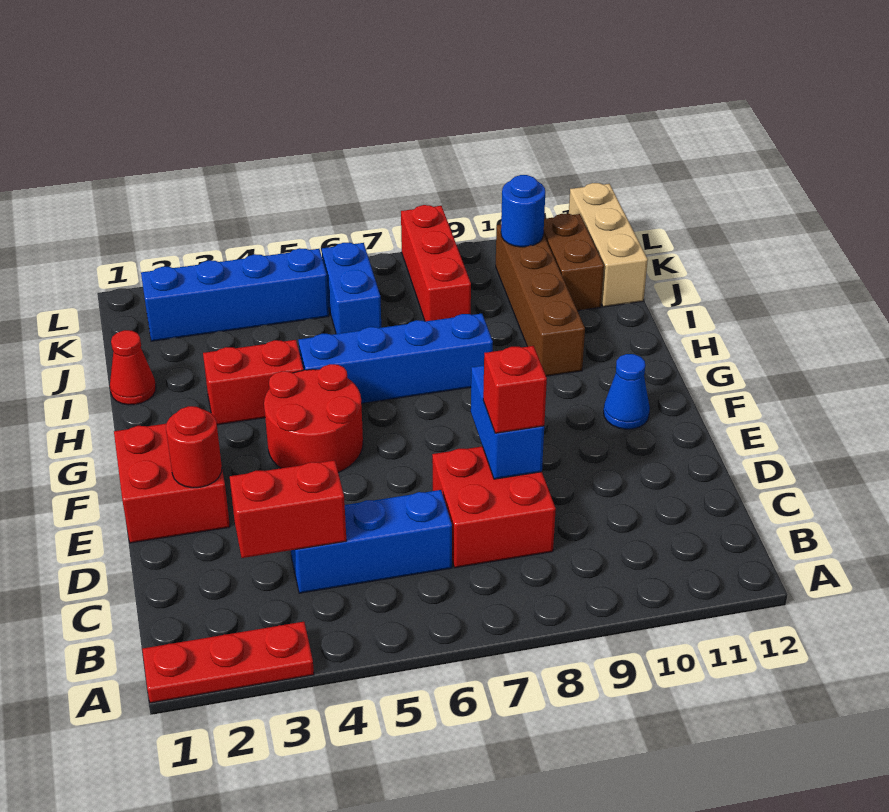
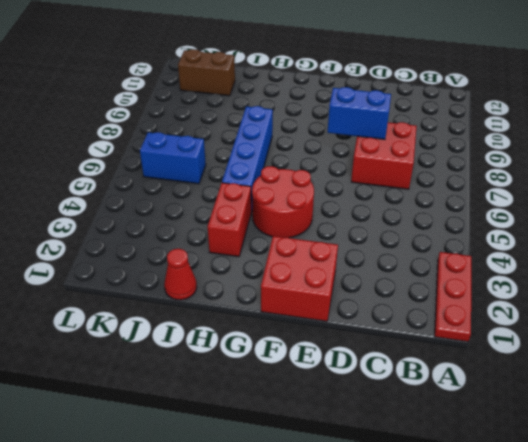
none -> blue 1x3 brick [291,490,452,593]
none -> blue 1x1 cone [603,354,650,429]
none -> brown 1x4 brick [496,225,585,376]

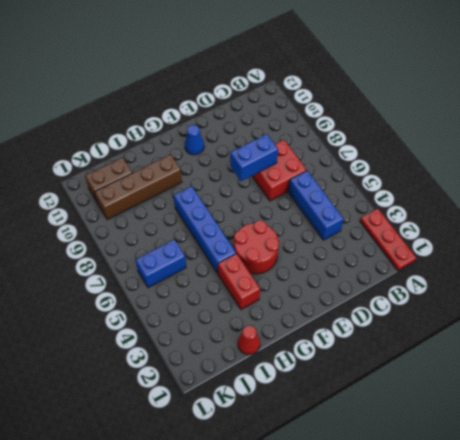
none -> red 2x2 brick [114,424,230,543]
none -> red 1x3 brick [401,205,471,321]
none -> tan 1x3 brick [569,183,648,307]

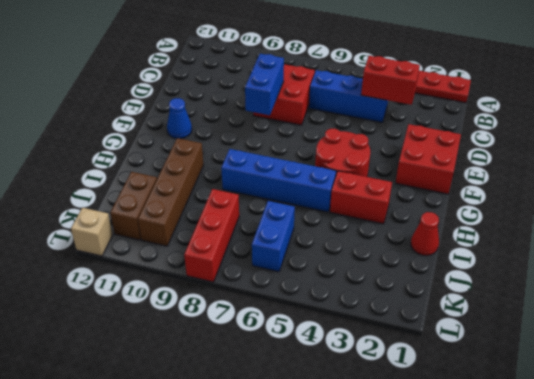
tan 1x1 brick [71,208,113,256] -> tan 1x3 brick [569,183,648,307]
none -> blue 1x4 brick [141,248,329,341]
none -> red 1x1 round brick [166,406,222,488]
none -> blue 1x1 round brick [501,175,545,247]

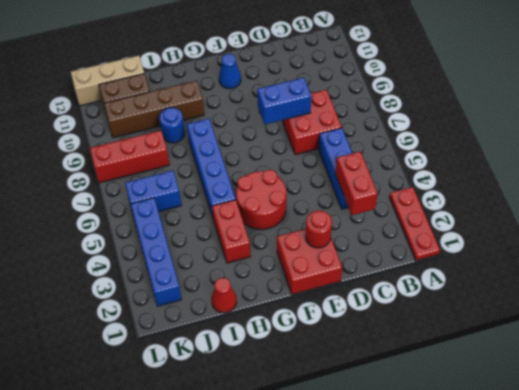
blue 1x1 round brick [159,107,185,143] -> blue 1x1 round brick moved to [501,175,545,247]
none -> red 1x1 brick [483,346,547,433]

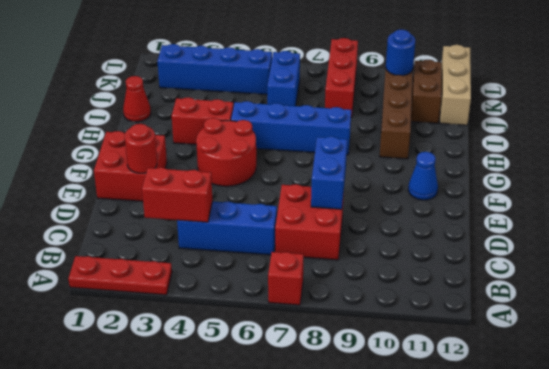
red 1x1 brick [268,252,304,305] -> red 1x1 brick moved to [483,346,547,433]

